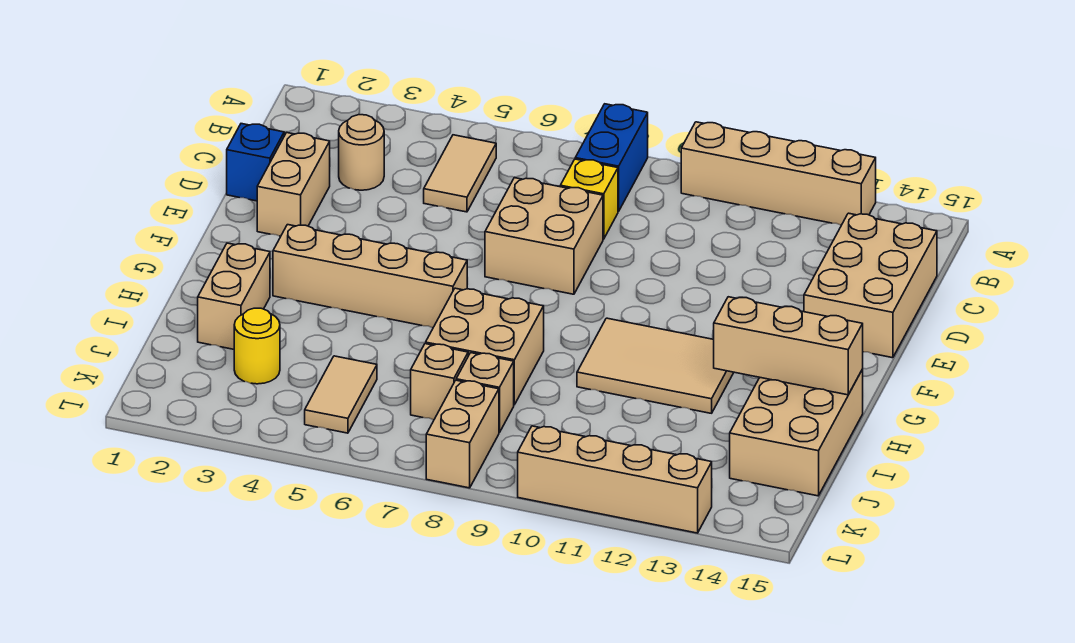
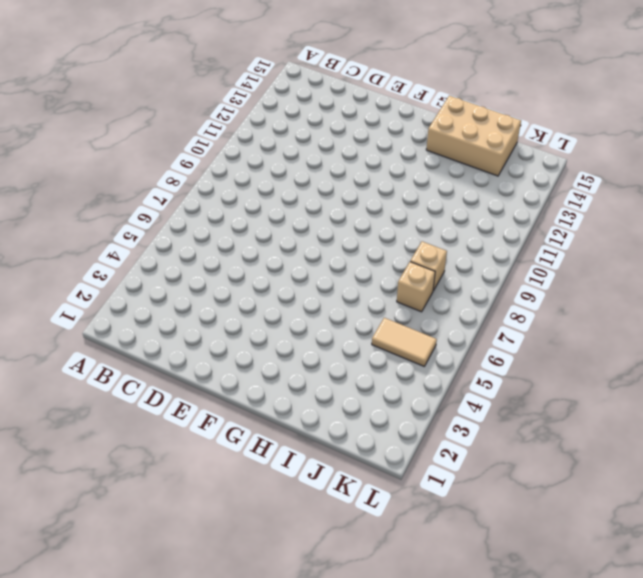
none -> blue 1x2 brick [575,104,648,211]
none -> tan 1x4 brick [681,122,876,225]
none -> tan 1x2 tile [424,135,496,212]

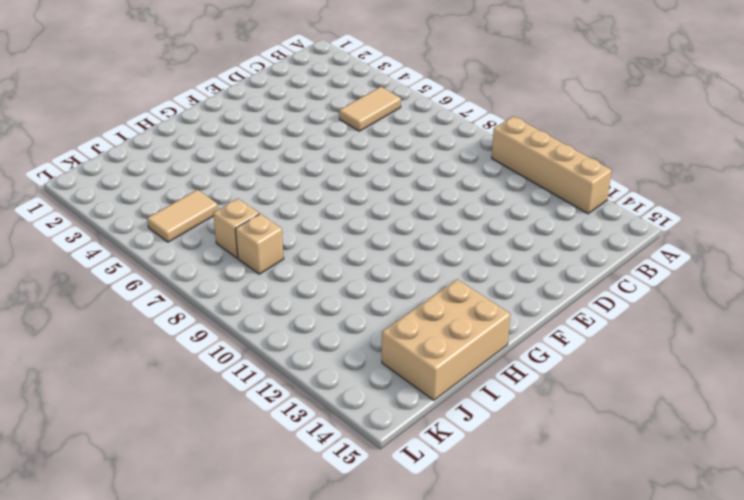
none -> blue 1x2 brick [575,104,648,211]
none -> tan 1x1 round brick [339,115,384,190]
none -> yellow 1x1 brick [560,159,618,239]

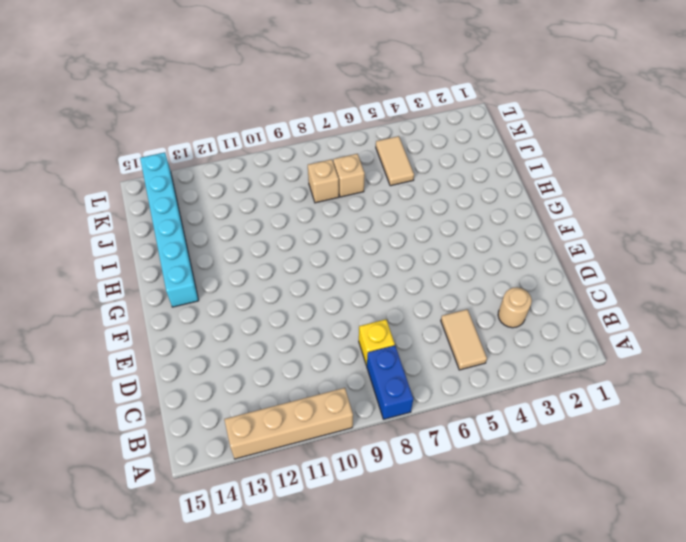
cyan 1x6 brick [140,152,199,307] -> tan 2x3 brick [730,369,863,496]
none -> tan 2x3 brick [804,213,937,358]
none -> blue 1x1 brick [227,124,284,201]
none -> tan 1x2 brick [257,133,330,236]

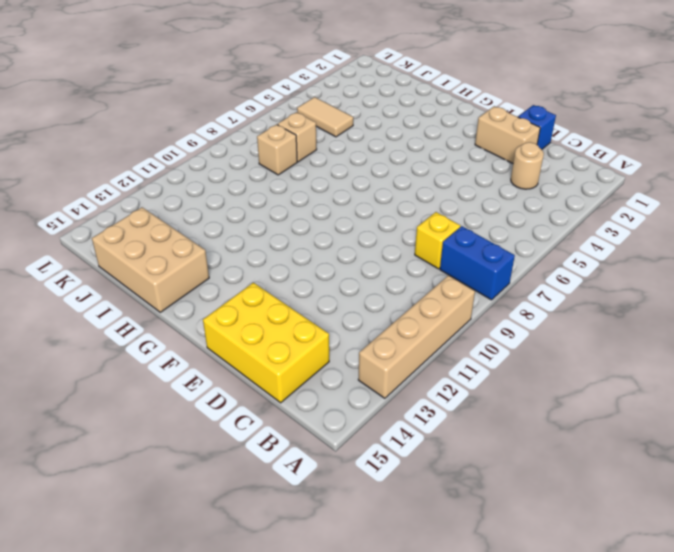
yellow 2x3 brick [203,283,329,403] -> tan 2x3 brick [804,213,937,358]
none -> tan 1x2 tile [424,135,496,212]
none -> tan 2x2 brick [485,178,603,294]
none -> tan 1x4 brick [273,225,467,328]

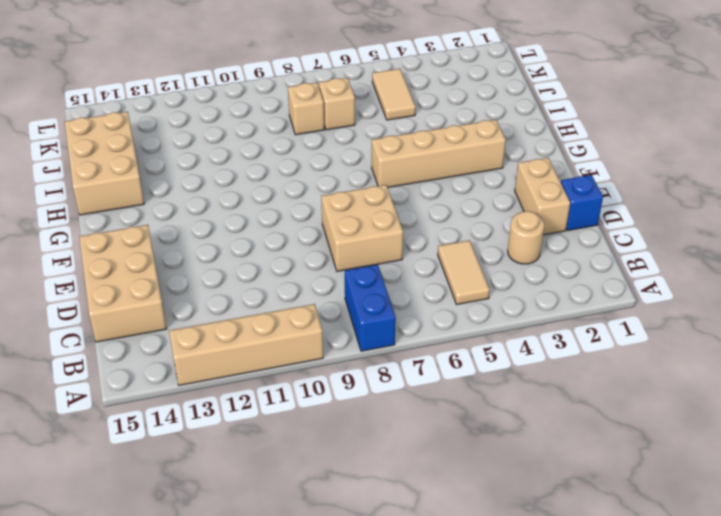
none -> yellow 1x1 brick [560,159,618,239]
none -> tan 2x3 tile [577,318,734,413]
none -> tan 1x2 brick [198,243,270,349]

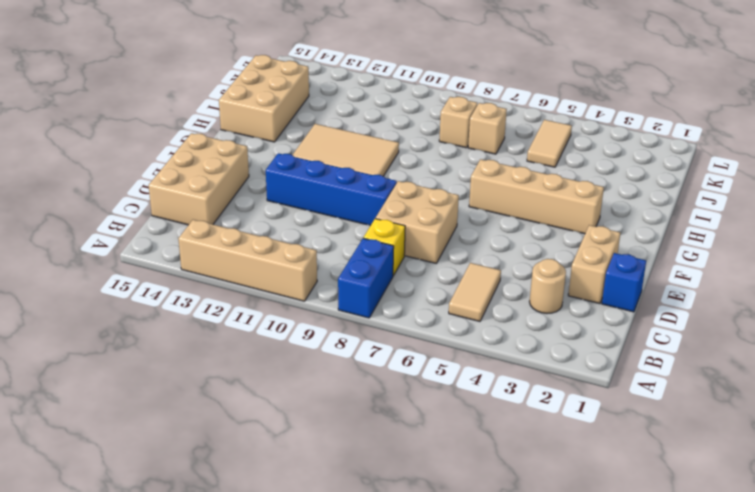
blue 1x4 brick [266,153,397,226] -> none
none -> tan 1x2 brick [198,243,270,349]
none -> tan 2x2 brick [426,288,544,405]
none -> yellow 1x1 round brick [234,308,280,384]

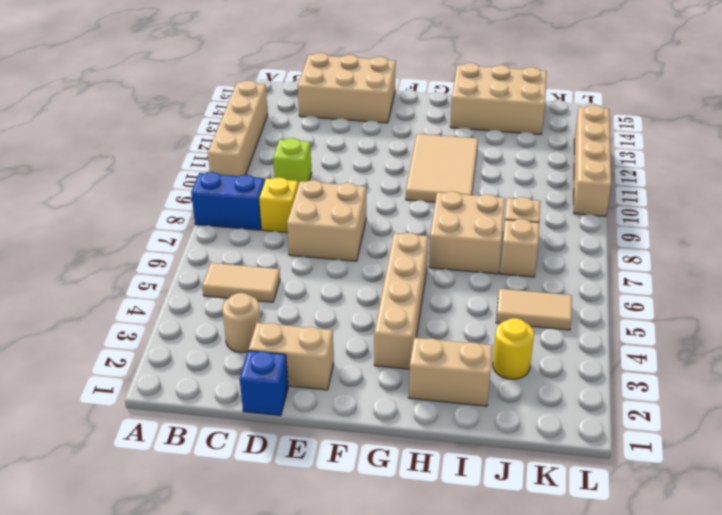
lime 1x1 brick [273,138,311,185] -> none
none -> tan 1x2 brick [426,380,499,488]
none -> tan 1x3 brick [714,297,863,395]

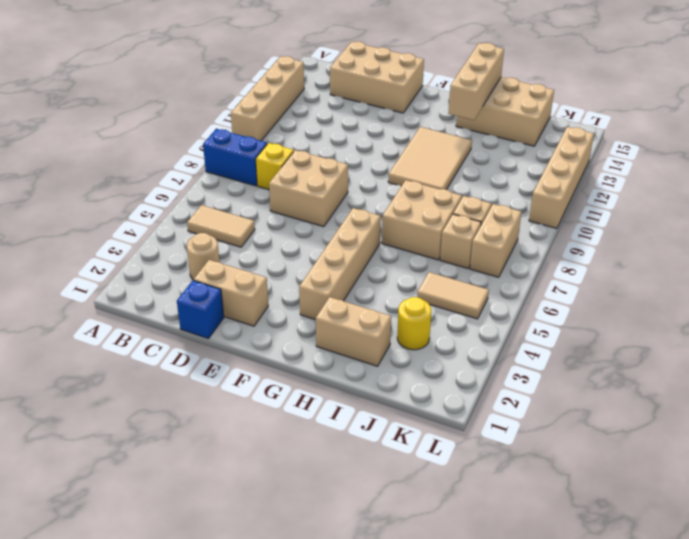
tan 1x2 brick [470,204,521,277] -> tan 1x2 brick turned to [426,380,499,488]

